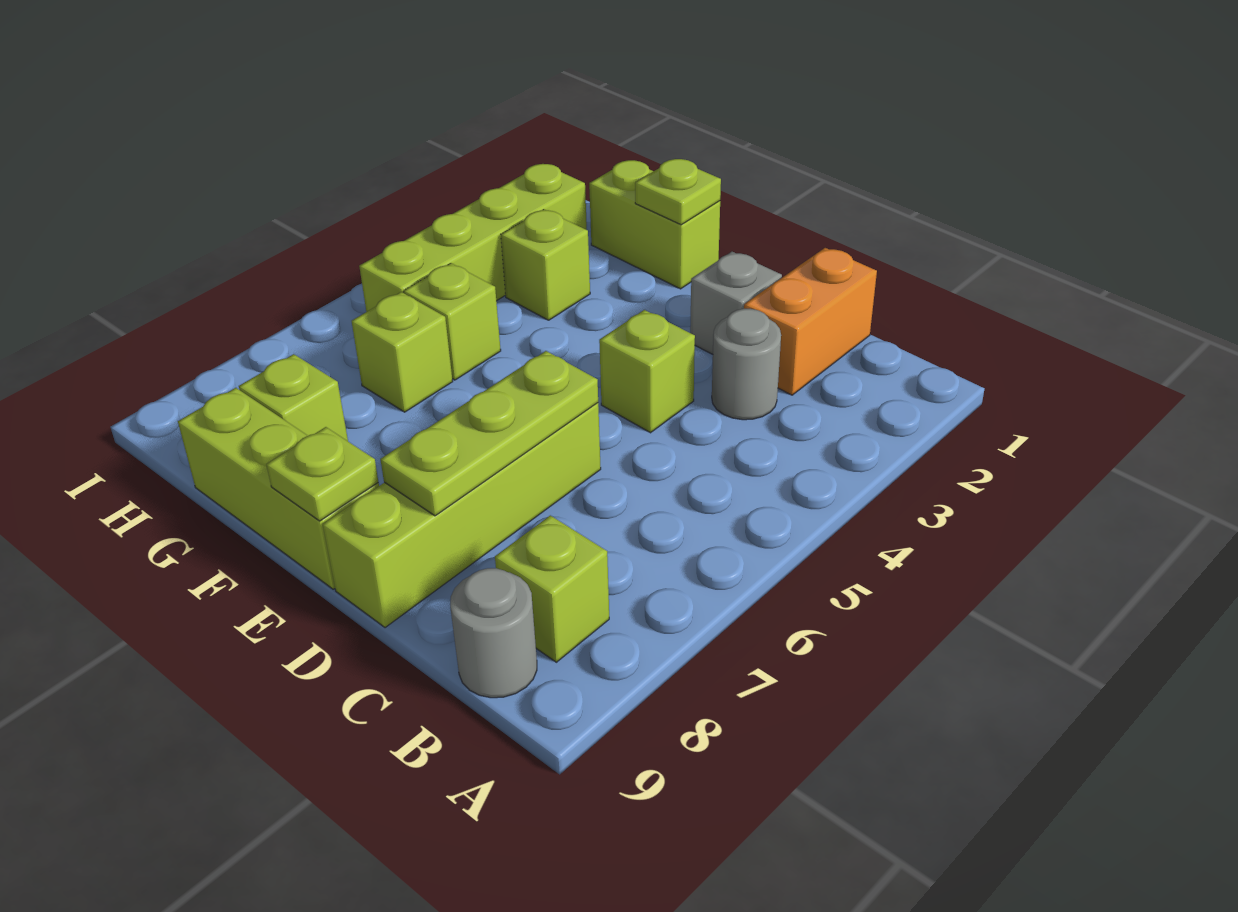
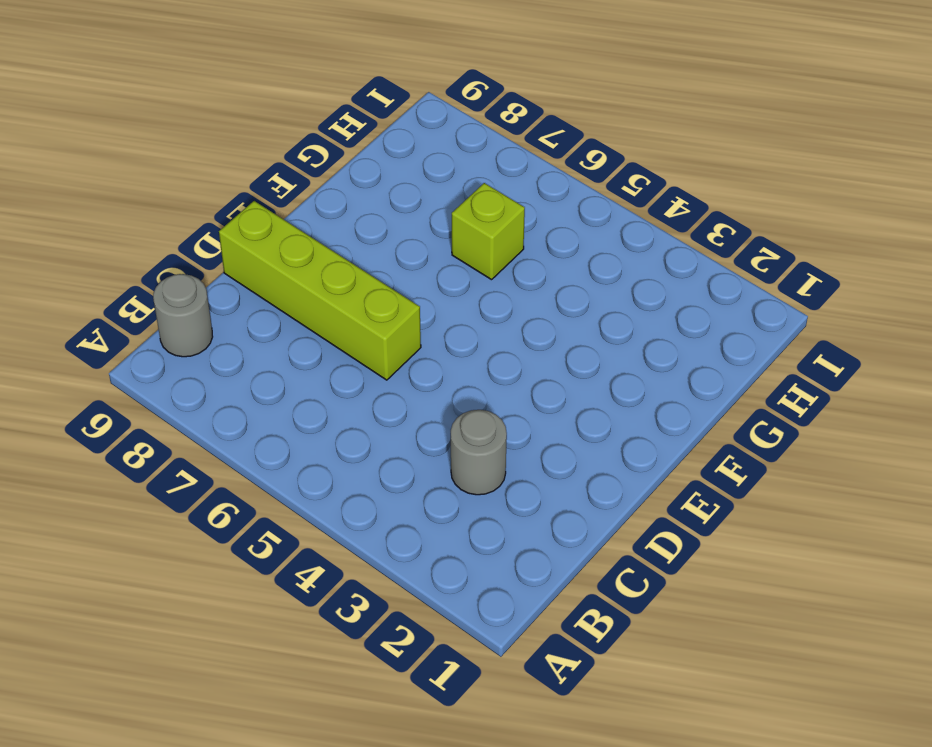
none -> lime 1x1 brick [495,515,609,662]
none -> orange 1x2 brick [744,248,877,395]
none -> grey 1x1 brick [690,252,782,354]

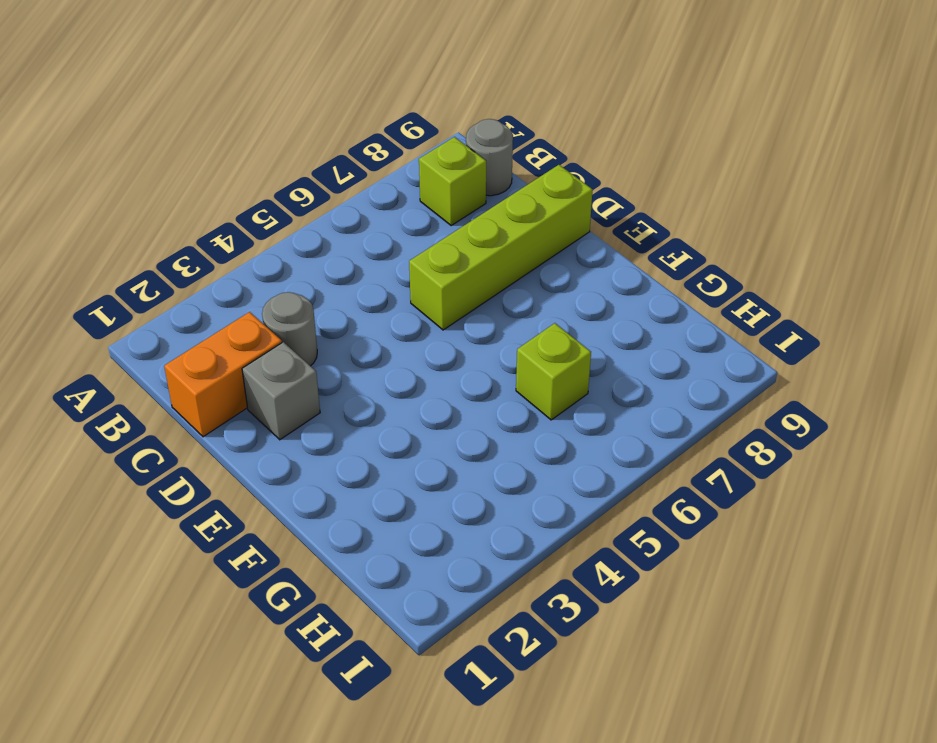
none -> lime 1x1 brick [599,310,695,433]
none -> lime 1x3 brick [178,388,379,589]
none -> lime 1x2 brick [589,160,720,289]

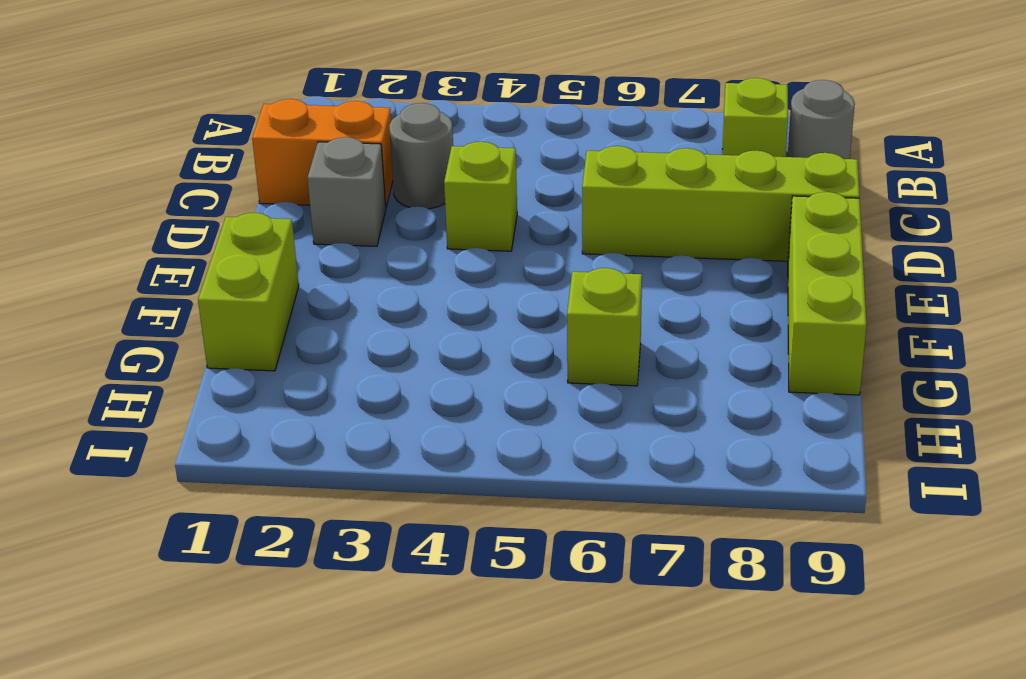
none -> lime 1x1 brick [501,209,590,320]
none -> lime 1x1 brick [404,263,501,380]
none -> lime 1x1 brick [239,354,348,441]

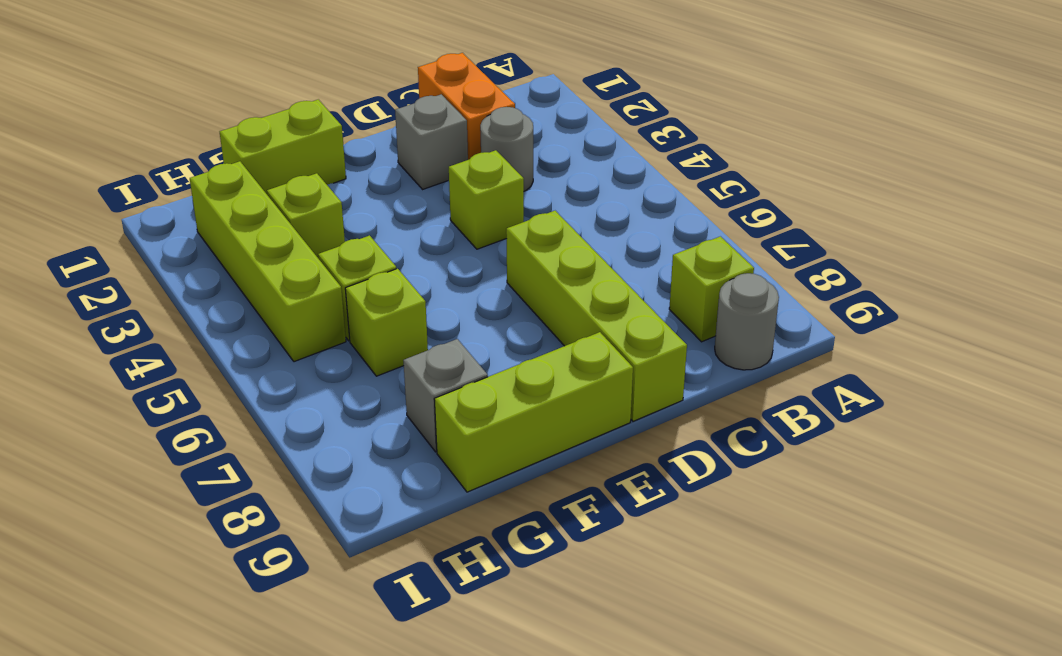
grey 1x1 brick [403,339,488,452] -> lime 1x1 brick [239,354,348,441]
none -> lime 1x3 plate [380,351,598,516]
none -> lime 1x1 plate [266,427,378,521]
none -> lime 1x1 plate [635,159,721,225]

